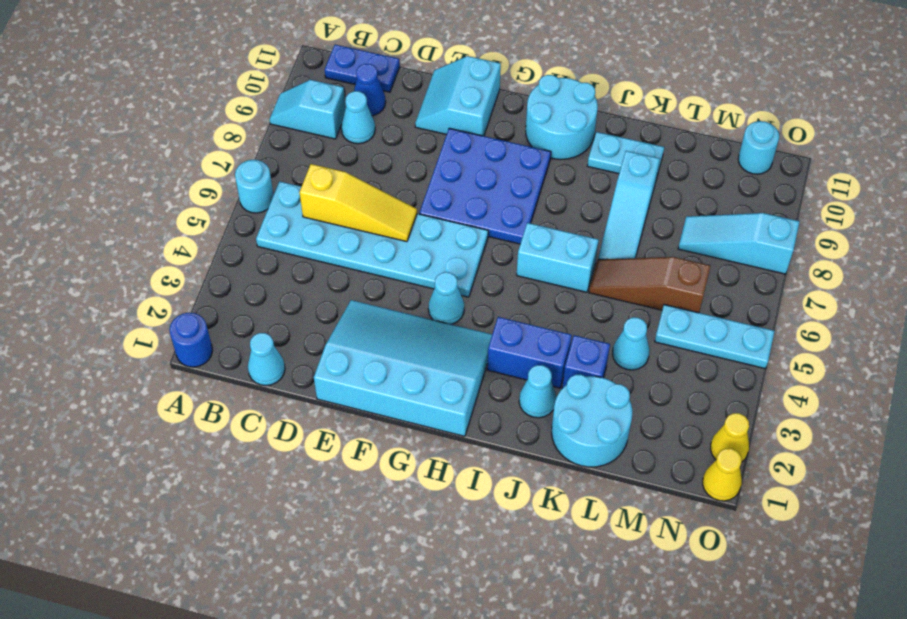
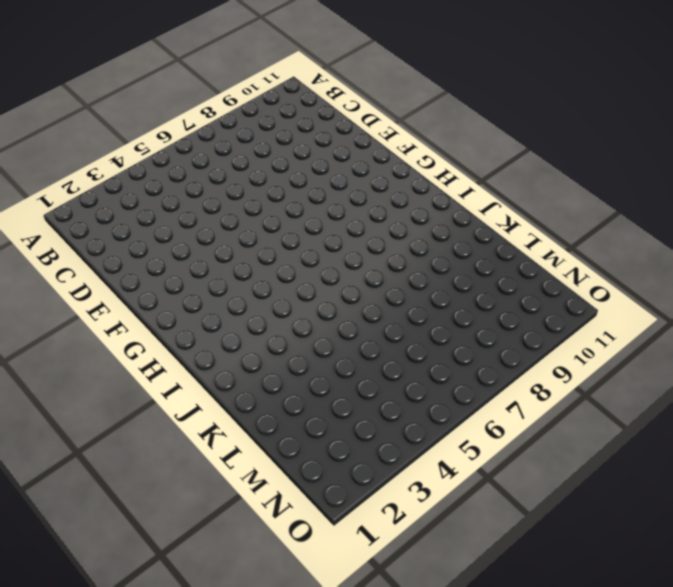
none -> blue 1x1 round brick [169,313,212,367]
none -> cyan 1x1 round brick [235,160,274,213]
none -> cyan 1x2 slope [269,80,346,139]

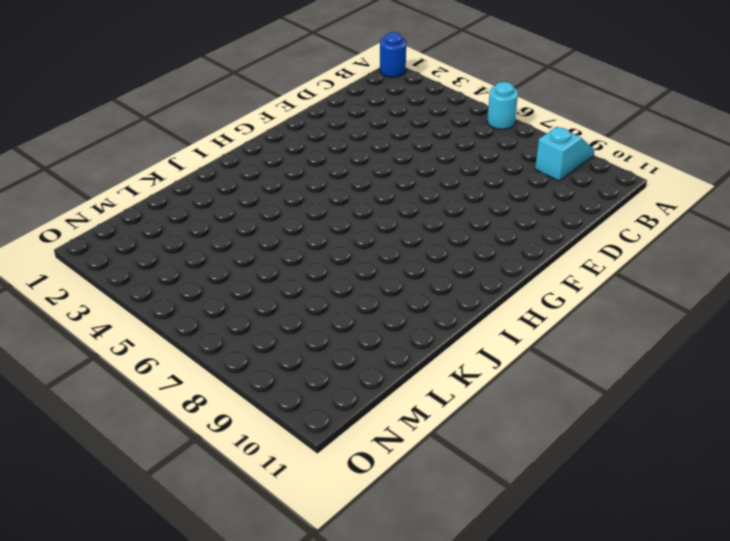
none -> cyan 2x6 plate [256,181,488,297]
none -> blue 1x2 plate [325,45,400,92]
none -> cyan 1x1 cone [248,333,285,386]

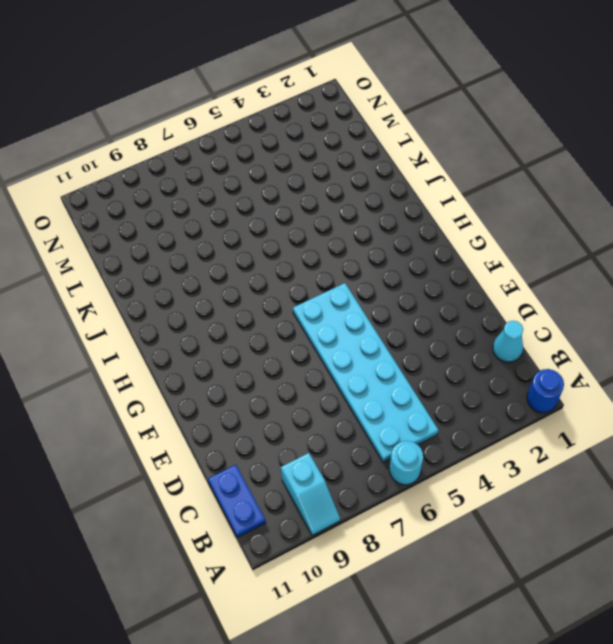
none -> cyan 1x1 cone [341,91,375,144]
none -> blue 1x1 cone [354,64,386,116]
none -> cyan 3x4 slope [314,300,492,436]

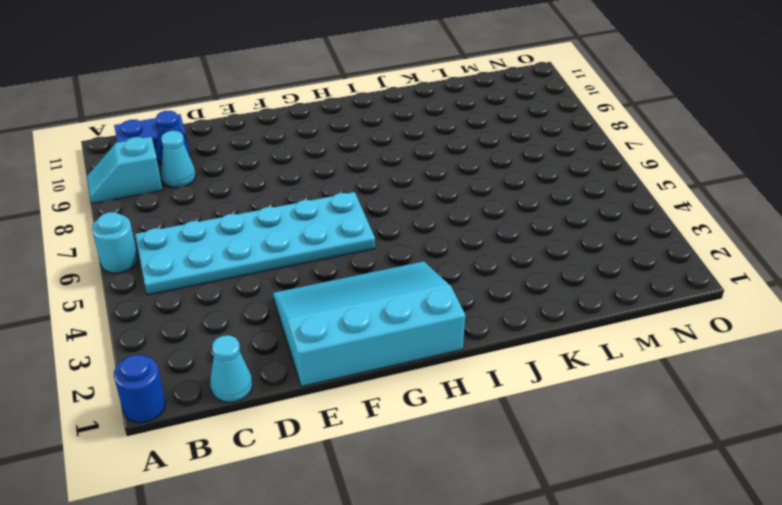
none -> cyan 2x2 slope [415,56,501,136]
none -> blue 3x3 plate [419,128,551,244]
none -> cyan 1x1 cone [428,272,464,324]

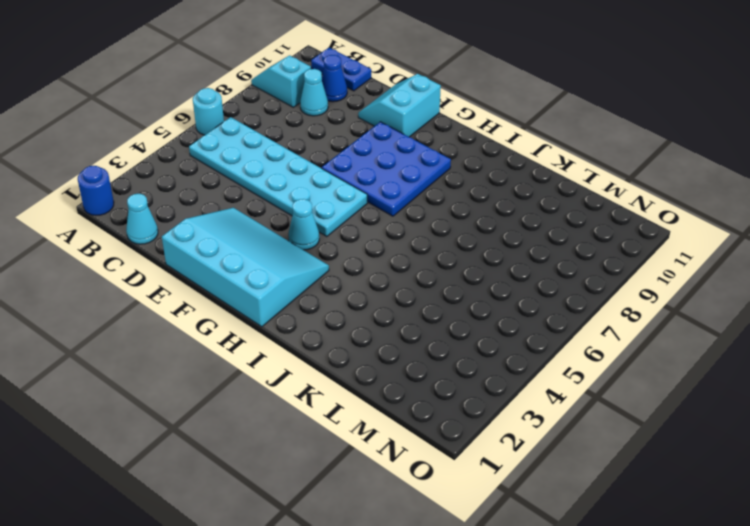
none -> cyan 2x2 round brick [526,75,598,159]
none -> blue 1x2 brick [487,317,572,388]
none -> cyan 1x2 brick [517,223,599,292]

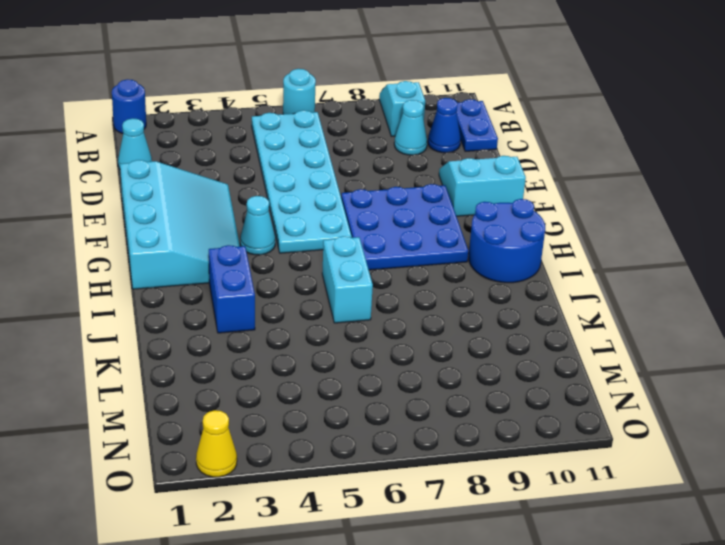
blue 2x2 round brick [469,199,545,283] -> cyan 2x2 round brick [526,75,598,159]
none -> cyan 1x1 cone [519,365,556,418]
none -> cyan 1x2 plate [587,132,664,179]
none -> cyan 2x2 round brick [552,375,632,467]

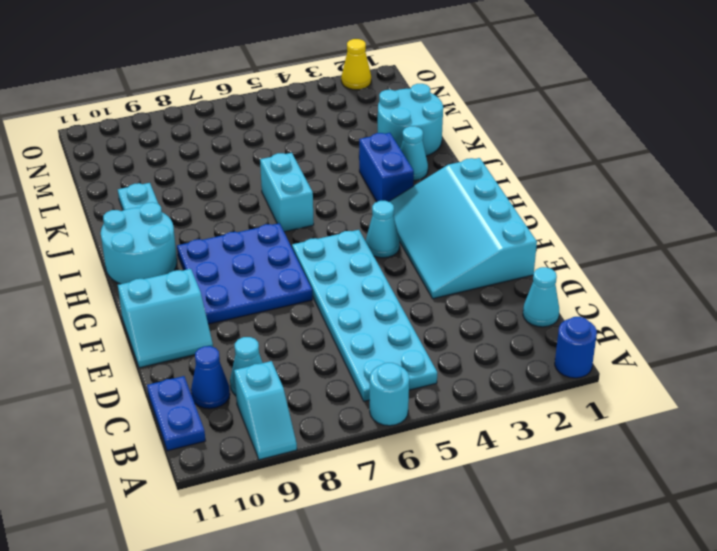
none -> blue 1x1 brick [562,335,610,388]
none -> brown 1x3 slope [589,257,711,313]
none -> cyan 1x3 slope [598,151,660,259]

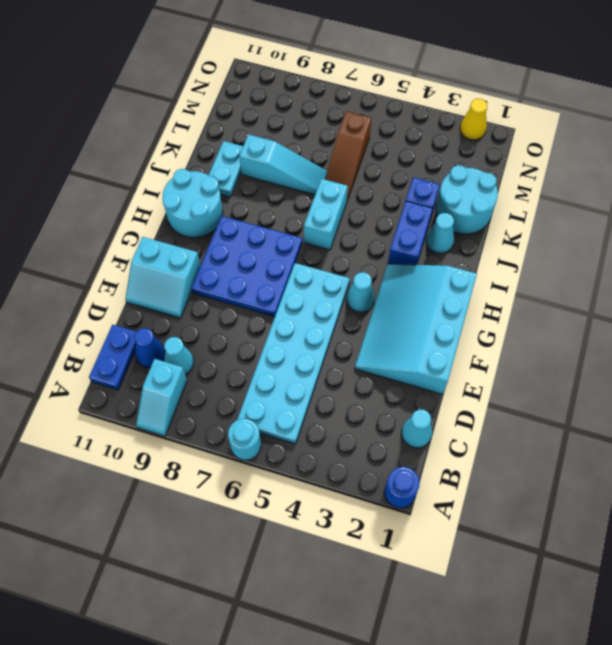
none -> cyan 1x1 cone [612,317,650,370]
none -> cyan 1x3 plate [655,305,775,369]
none -> cyan 1x3 slope [678,213,800,274]

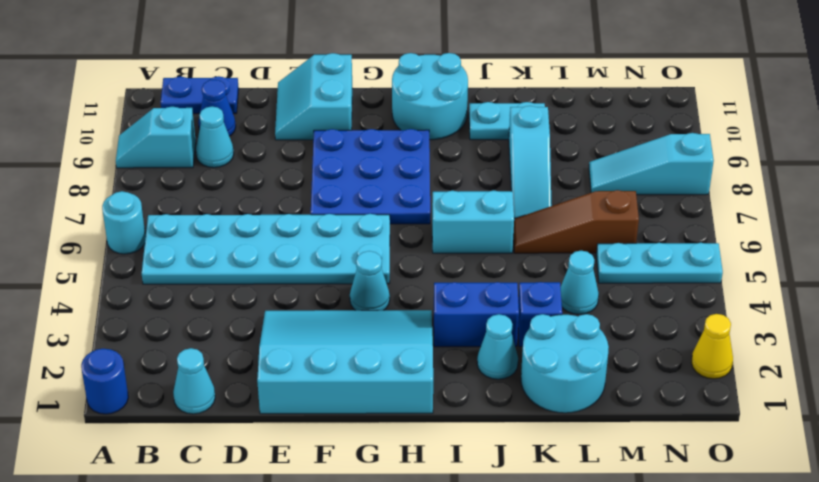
none -> cyan 1x1 round brick [738,121,779,174]
none -> yellow 1x1 cone [703,449,742,501]
none -> yellow 1x3 slope [299,164,417,242]

